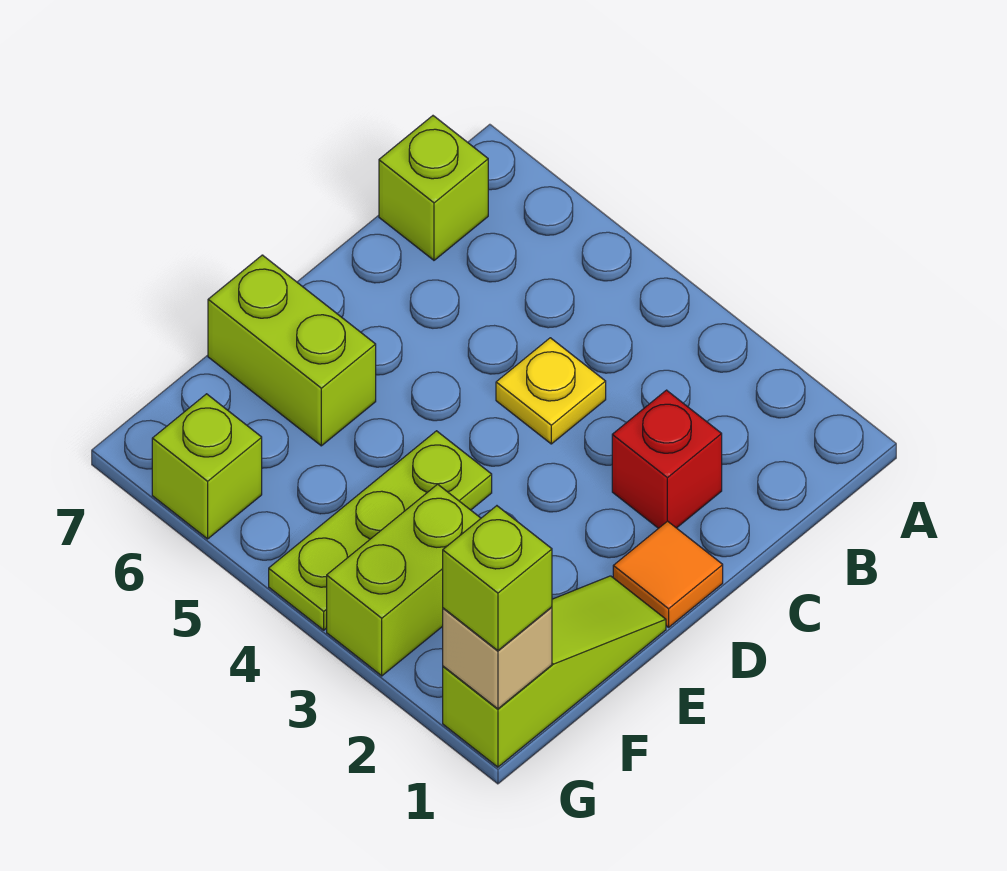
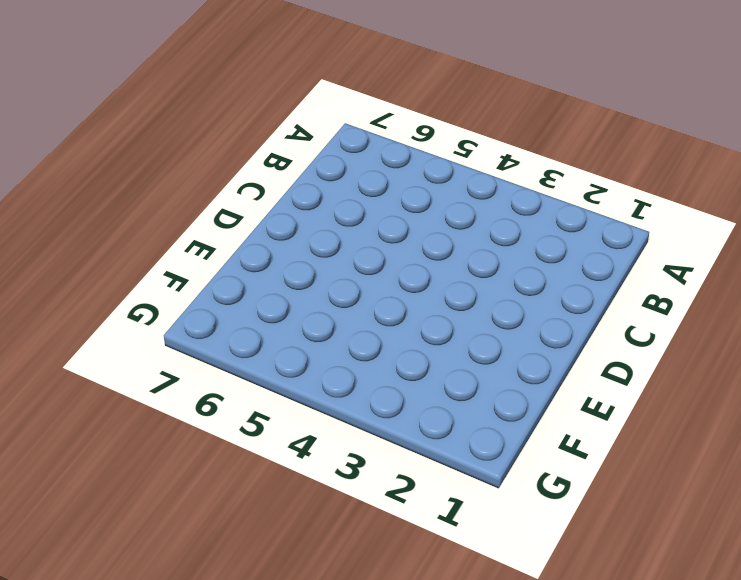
none -> lime 1x1 brick [379,116,488,260]
none -> red 1x1 brick [612,390,722,528]

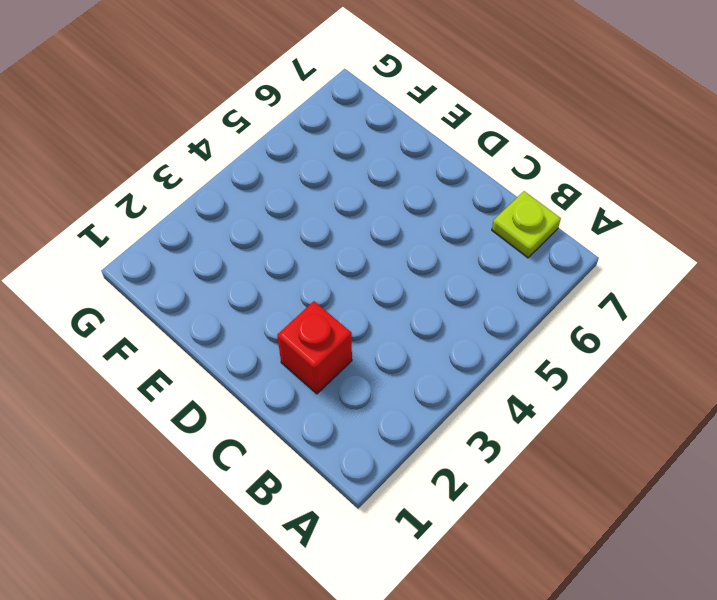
lime 1x1 plate [492,191,561,258] -> lime 1x1 brick [379,116,488,260]
none -> yellow 1x1 plate [496,338,606,444]
none -> orange 1x1 tile [613,521,723,627]

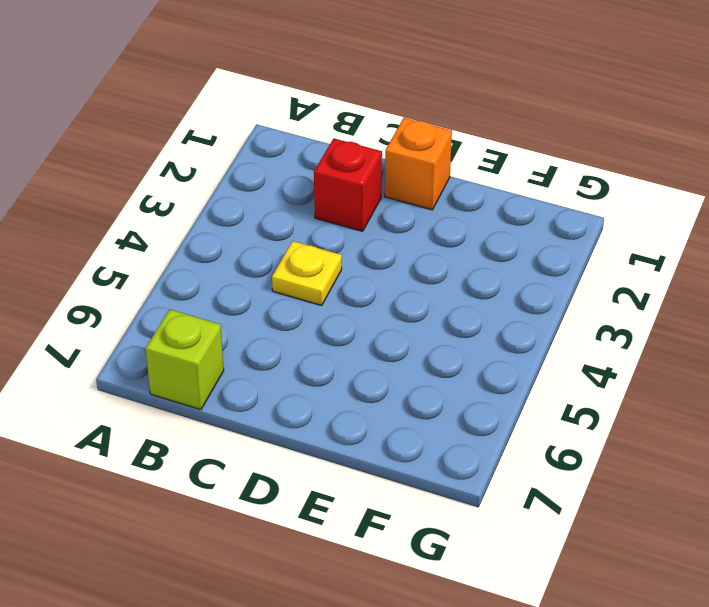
orange 1x1 brick [385,118,452,210] -> orange 1x1 tile [613,521,723,627]
none -> lime 1x3 slope [443,576,666,767]
none -> lime 1x3 plate [269,431,492,630]

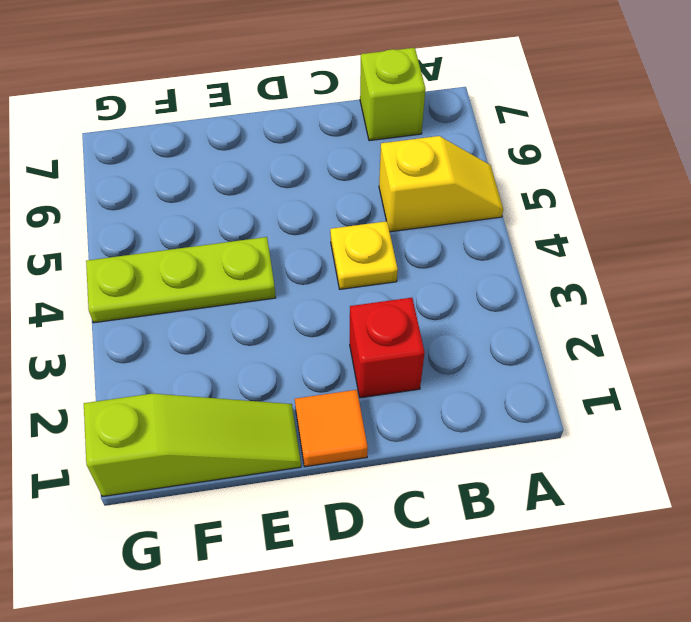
yellow 1x2 slope [379,136,503,232] -> none
none -> lime 1x2 brick [208,255,376,446]
none -> lime 1x2 brick [327,484,481,676]

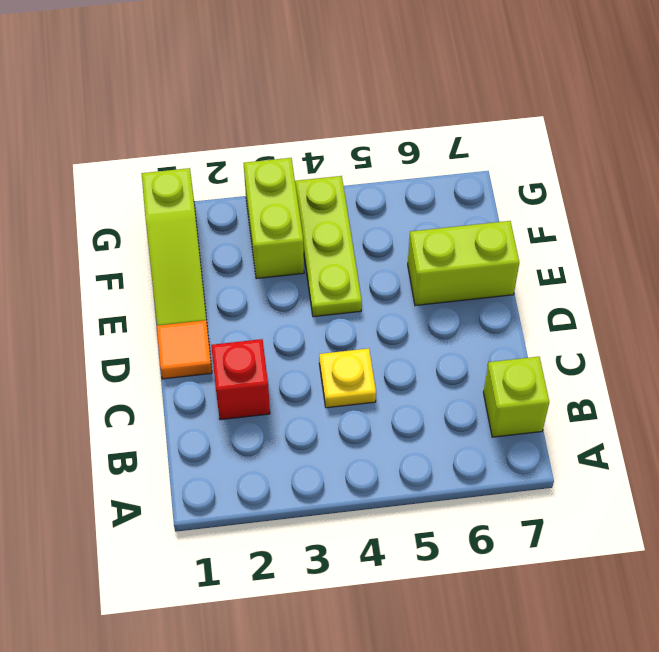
none -> lime 1x1 brick [152,394,262,539]
none -> tan 1x1 brick [443,607,552,709]

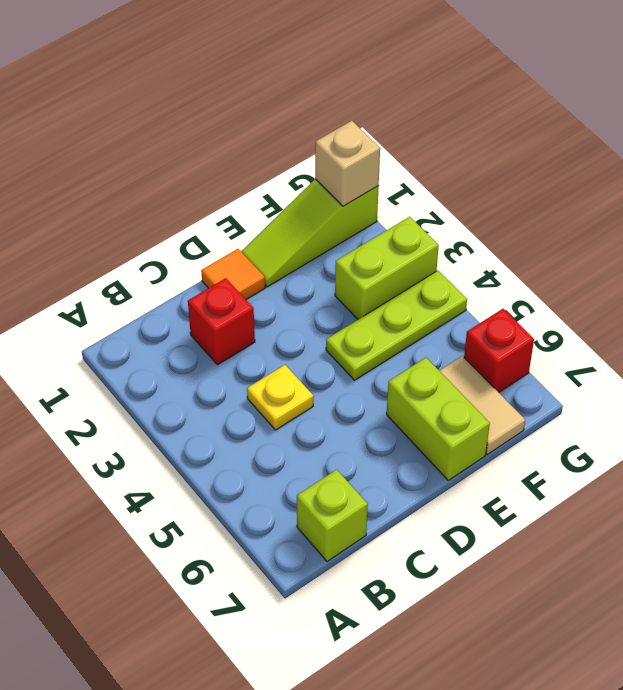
tan 1x2 tile [439,356,525,454] -> none
red 1x1 brick [464,309,534,392] -> lime 1x1 brick [152,394,262,539]
none -> lime 1x1 brick [443,506,552,651]

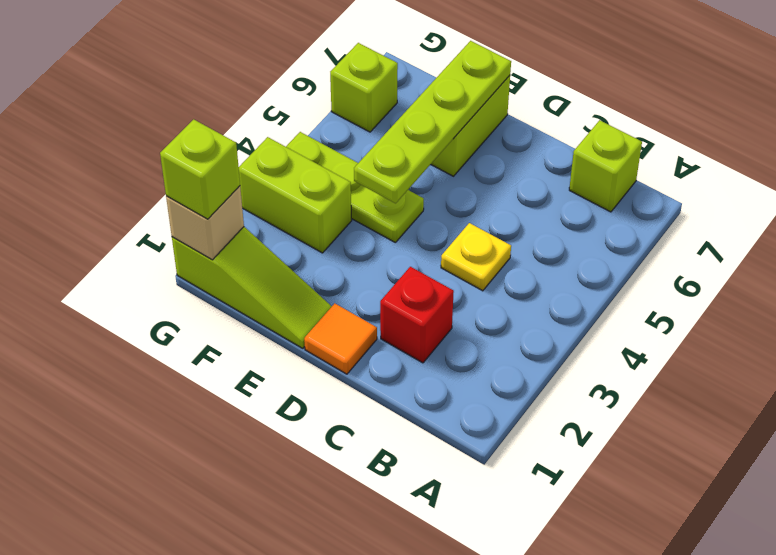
lime 1x4 plate [354,41,511,203] -> none

